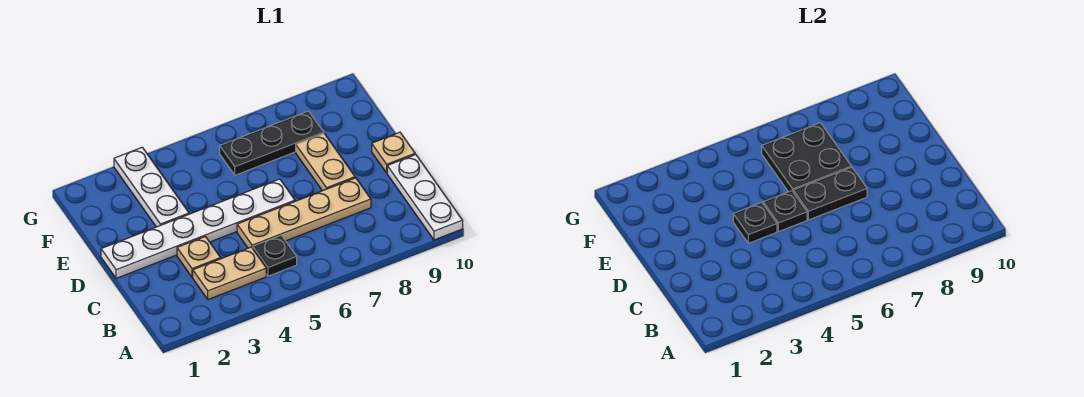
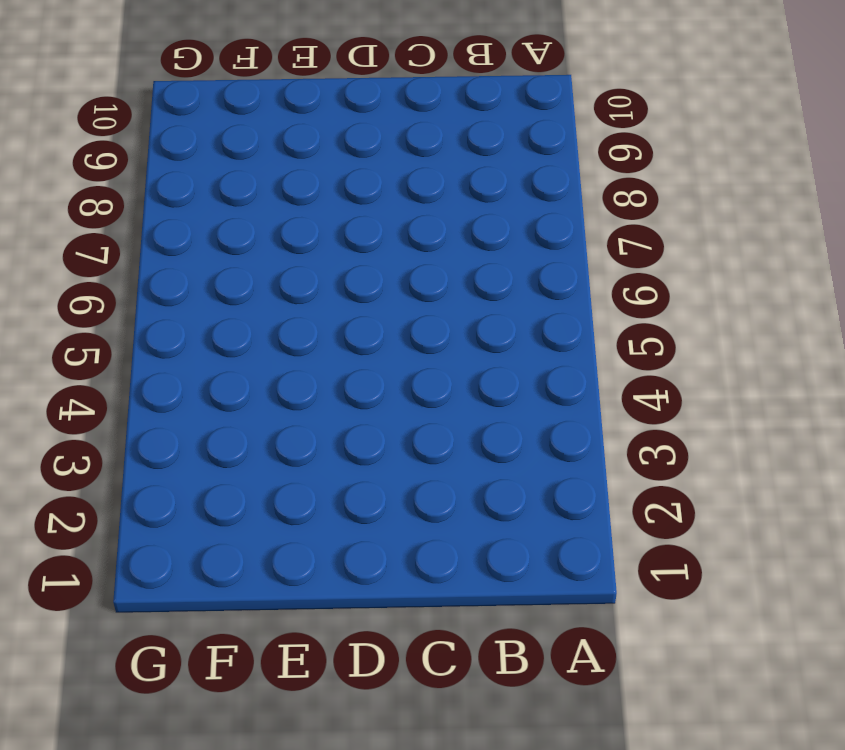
none -> white 1x3 plate [387,154,463,240]
none -> tan 1x2 plate [193,247,266,300]
none -> black 1x1 plate [253,235,297,276]

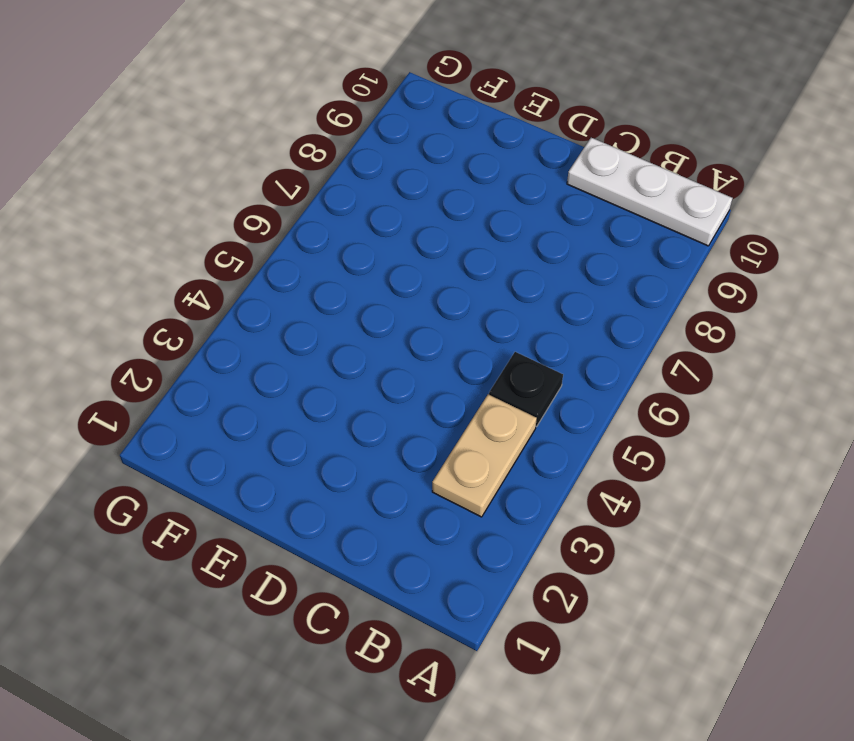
none -> tan 1x1 plate [177,237,221,277]
none -> tan 1x4 plate [237,178,371,248]
none -> white 1x6 plate [101,179,295,279]

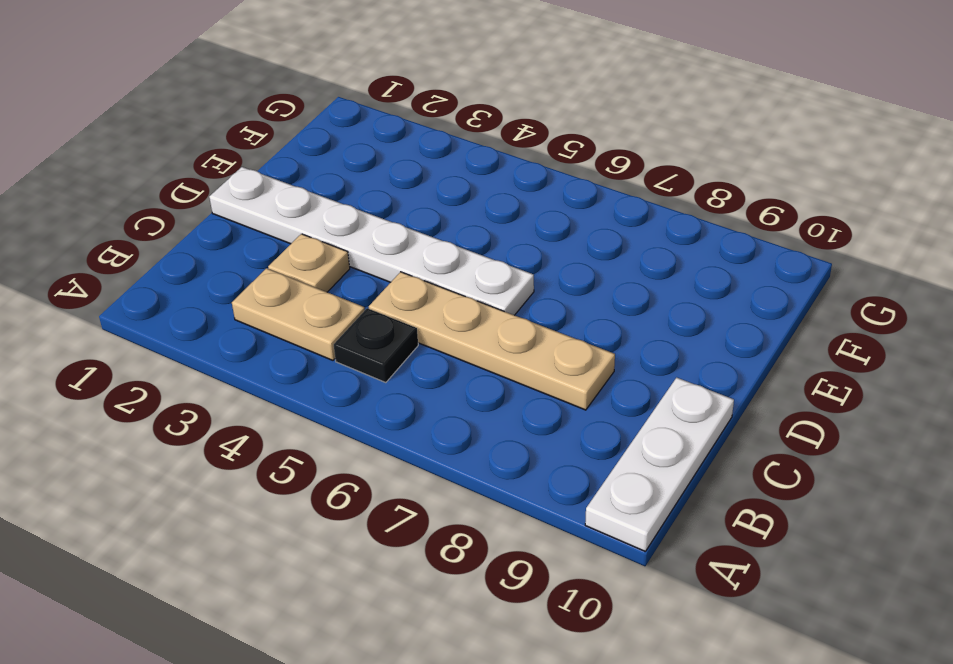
none -> tan 1x2 plate [296,134,355,191]
none -> tan 1x1 plate [372,132,415,173]
none -> white 1x3 plate [114,147,189,227]

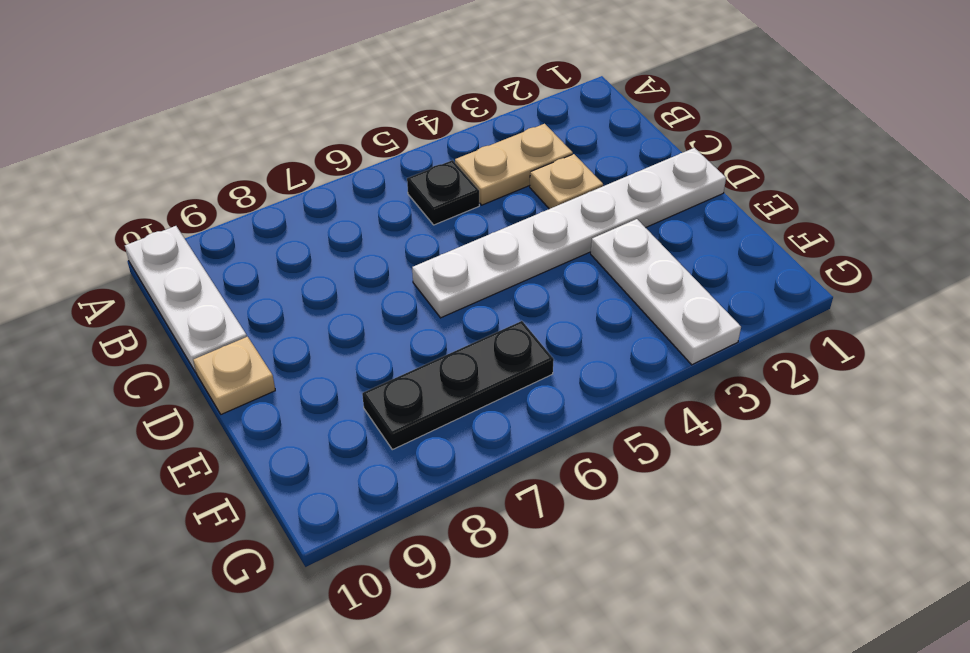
none -> tan 1x4 plate [237,178,371,248]
none -> tan 1x2 plate [296,134,355,191]
none -> black 1x1 plate [733,202,777,243]

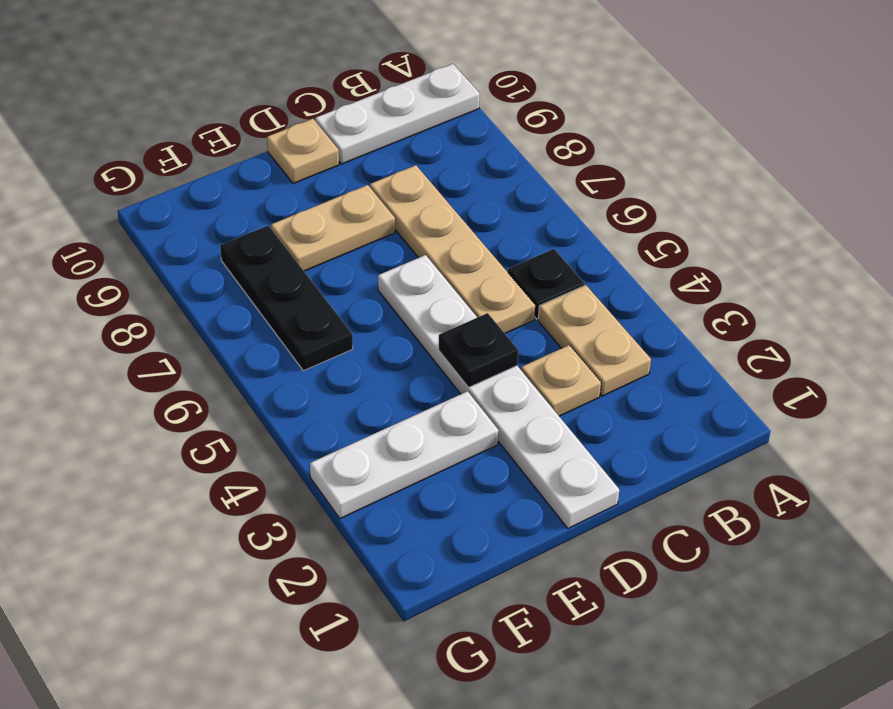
none -> black 1x1 plate [763,191,807,232]
none -> black 1x2 plate [793,167,867,220]
none -> black 2x2 plate [762,123,851,192]

